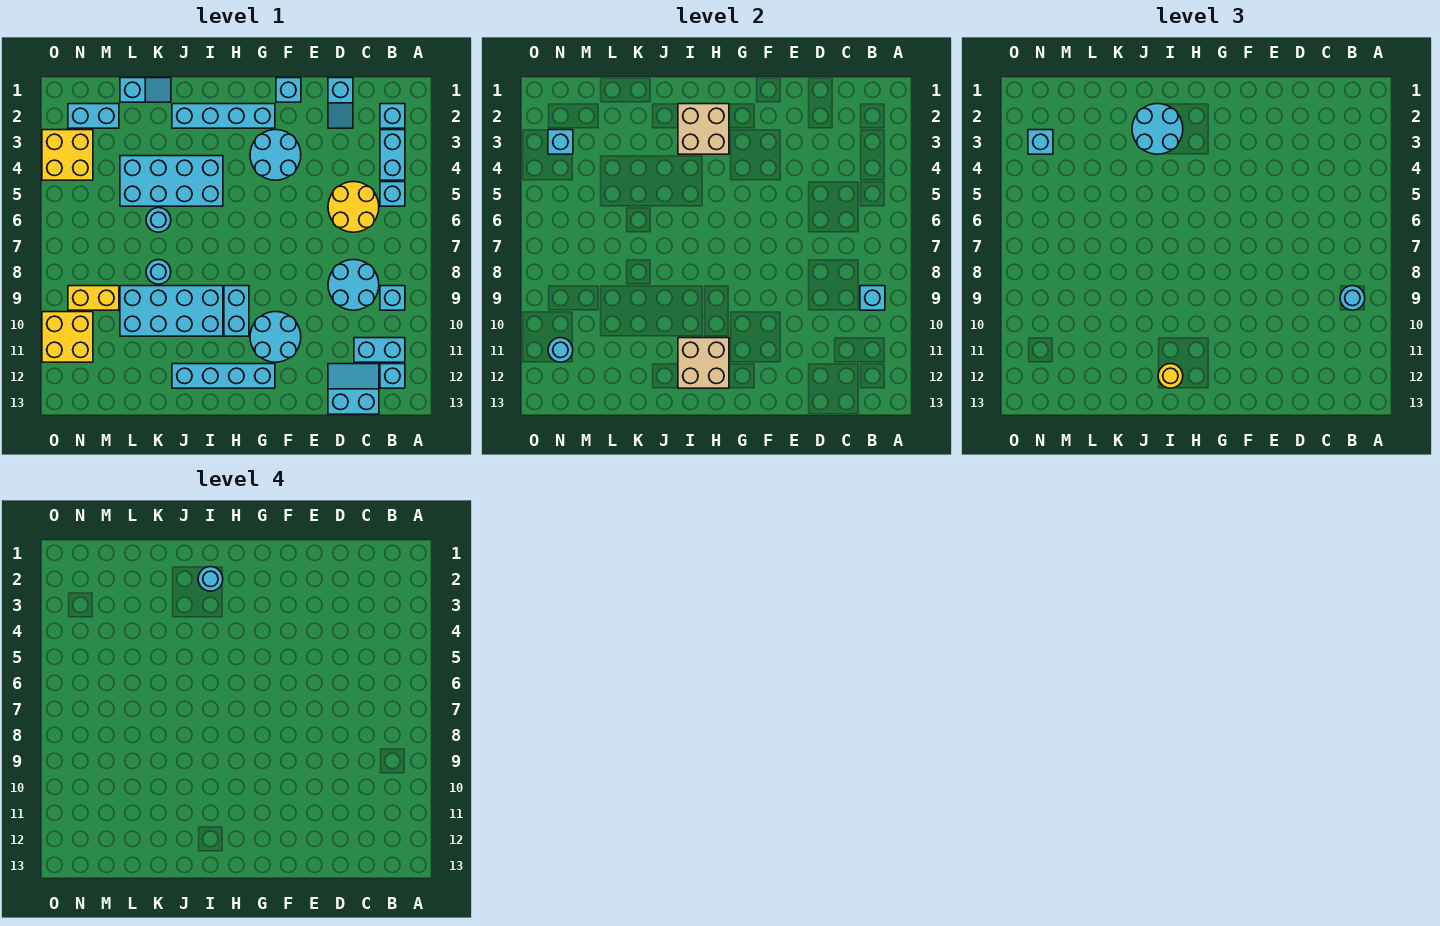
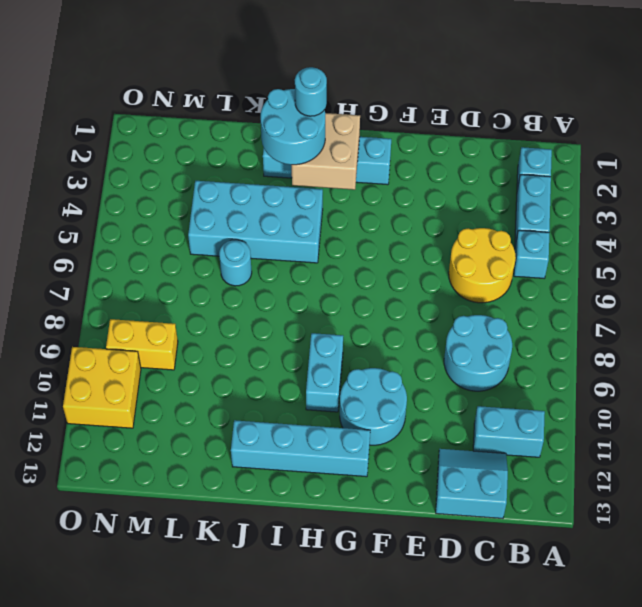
none -> cyan 1x1 brick [380,286,405,310]
none -> cyan 1x1 brick [380,364,405,388]
none -> cyan 1x2 slope [328,78,353,128]
none -> cyan 1x1 brick [276,78,301,102]

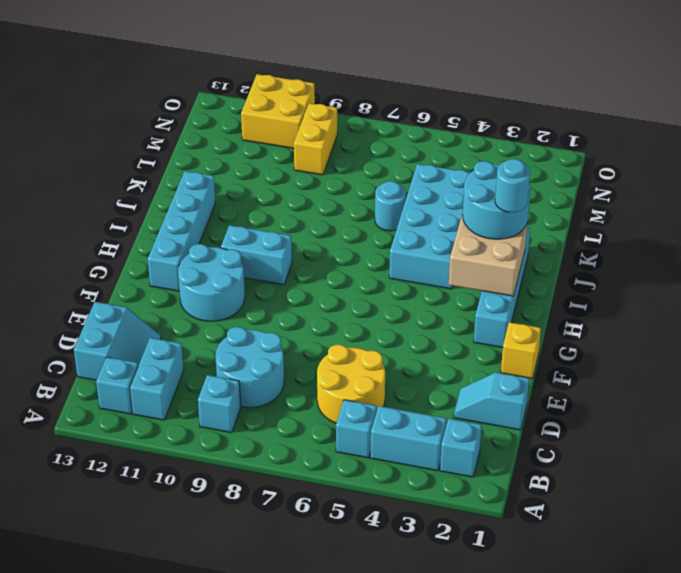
yellow 1x1 brick [501,322,541,379] -> cyan 1x1 brick [276,78,301,102]
none -> cyan 2x2 round brick [250,130,301,180]
none -> cyan 2x4 brick [120,286,223,336]
none -> cyan 1x2 slope [120,78,171,102]
none -> cyan 1x1 round brick [146,260,171,284]

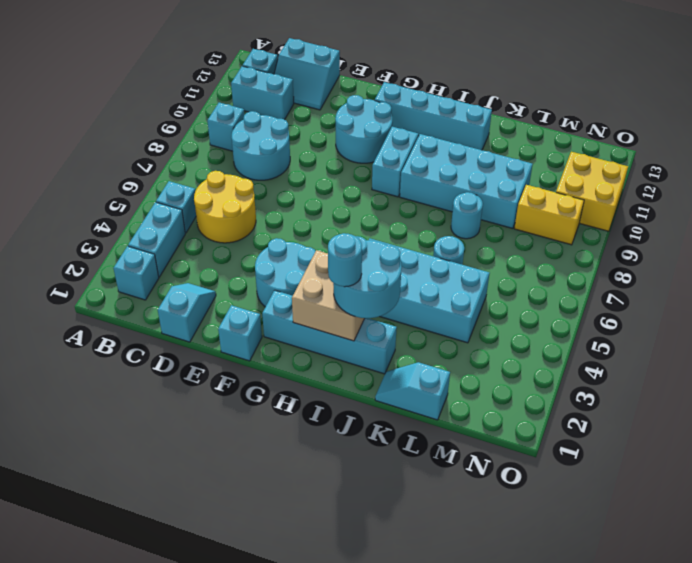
none -> cyan 1x2 brick [68,104,119,128]
none -> yellow 2x2 brick [42,130,93,180]
none -> cyan 1x1 brick [860,286,885,310]
none -> tan 2x2 brick [678,338,729,388]

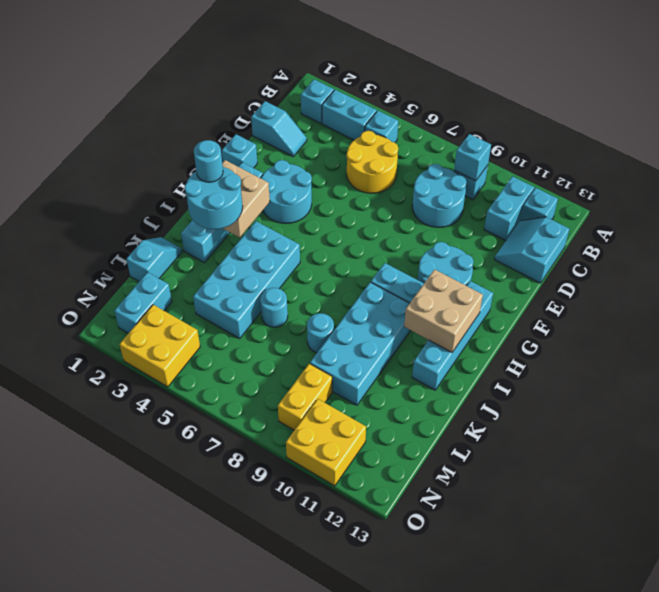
none -> cyan 1x1 brick [548,130,573,154]
none -> cyan 1x1 round brick [548,338,573,362]
none -> cyan 1x1 round brick [1340,286,1365,310]
none -> yellow 1x1 round brick [1158,364,1183,388]

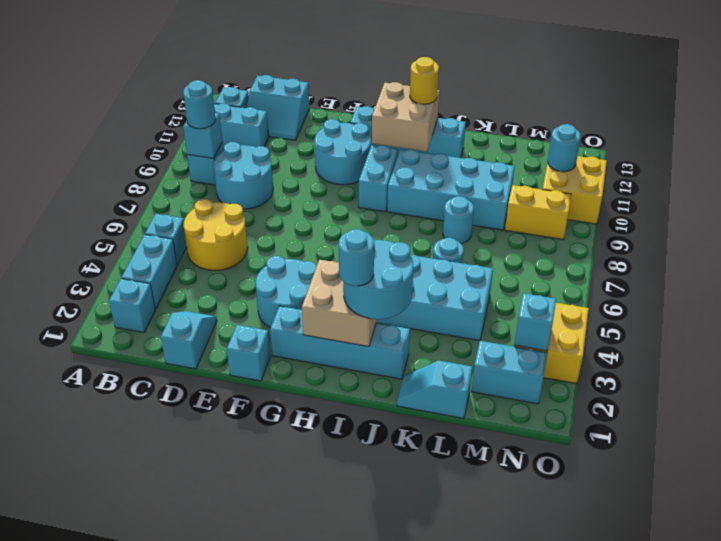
none -> cyan 1x1 brick [1028,130,1053,154]

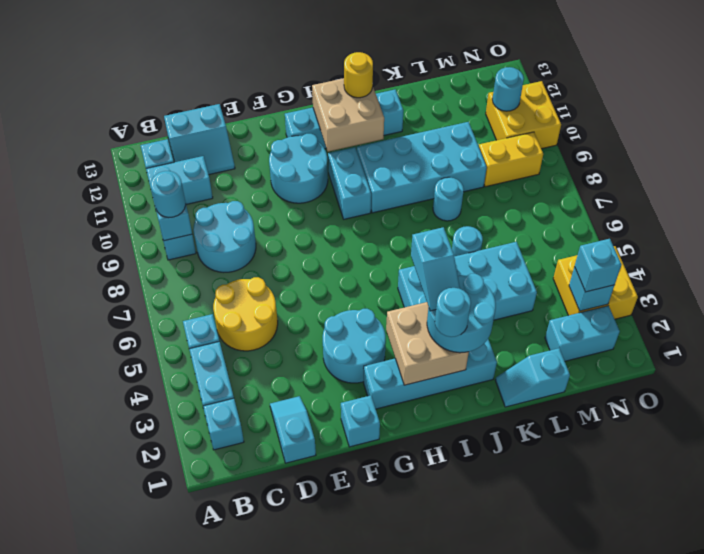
cyan 1x2 slope [411,227,460,311] -> none

